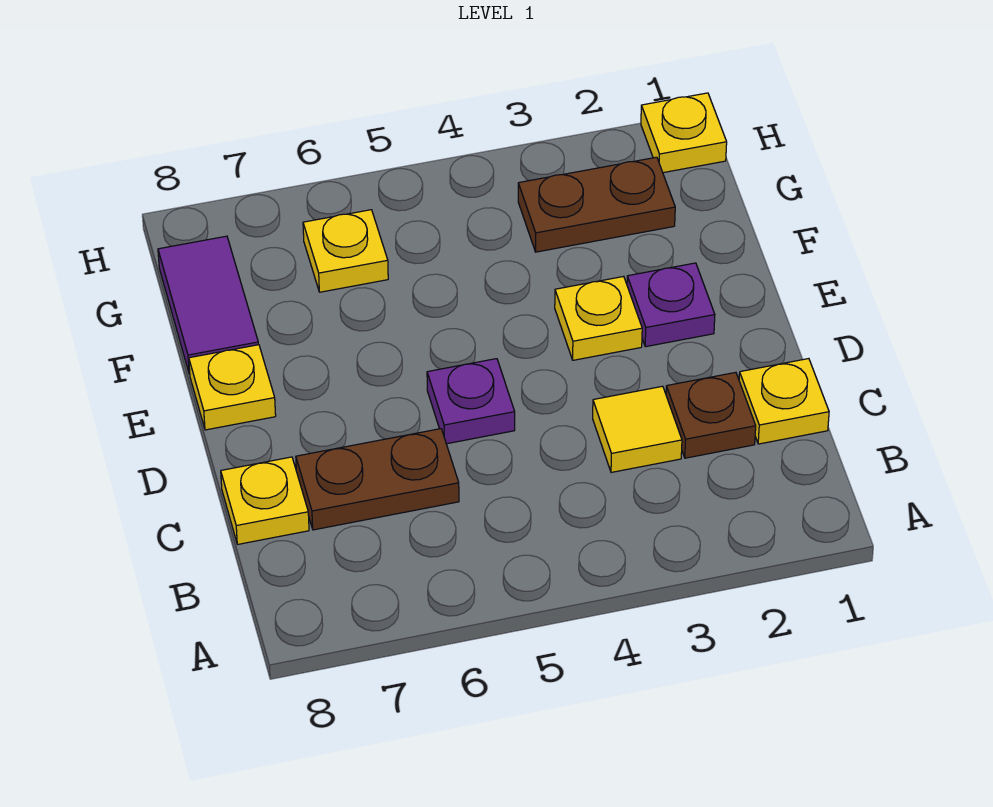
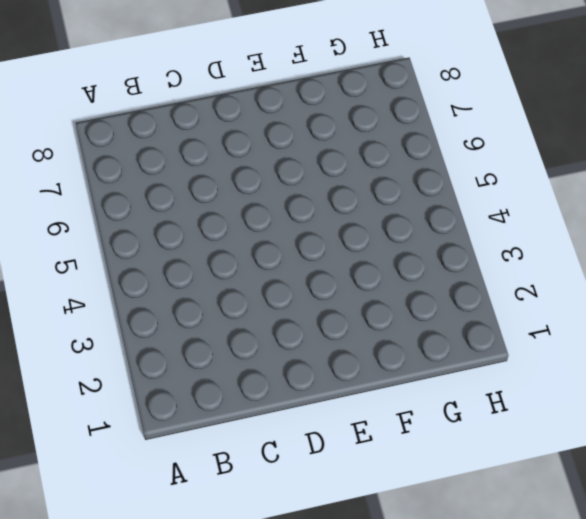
none -> yellow 1x1 plate [739,359,829,444]
none -> brown 1x1 plate [666,372,756,458]
none -> yellow 1x1 tile [593,386,682,472]

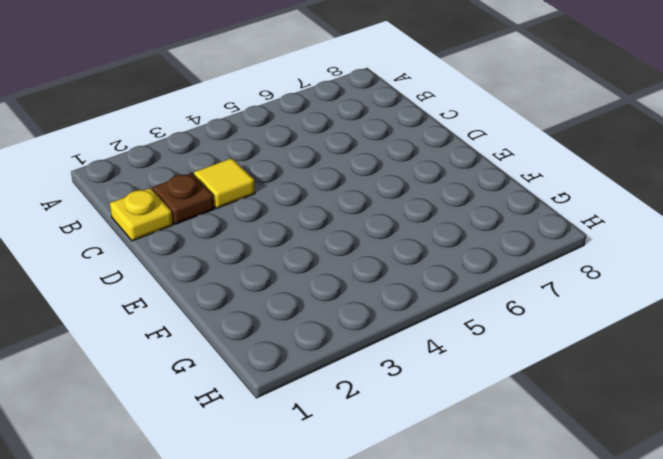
none -> brown 1x2 plate [296,429,459,530]
none -> yellow 1x1 plate [221,457,309,544]
none -> purple 1x1 plate [427,359,515,444]

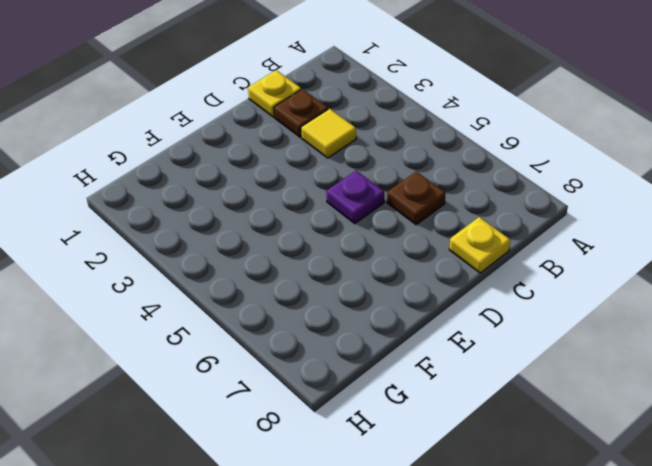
brown 1x1 plate [387,172,446,225] -> brown 1x2 plate [296,429,459,530]
none -> purple 1x1 plate [627,263,715,347]
none -> yellow 1x1 plate [555,276,642,360]
none -> yellow 1x1 plate [189,345,276,430]

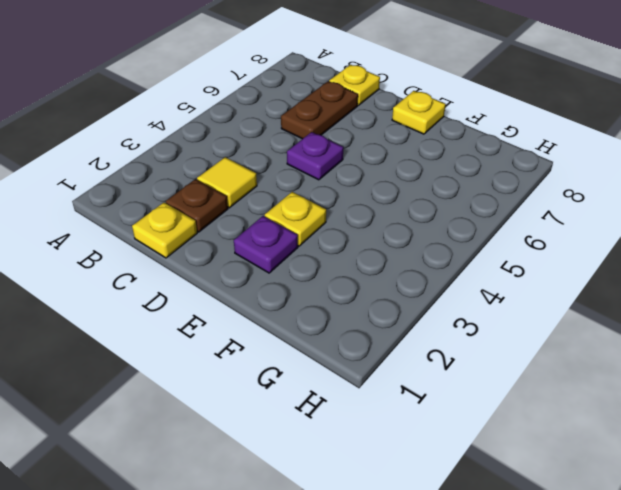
none -> purple 1x2 tile [158,236,258,374]
none -> brown 1x2 plate [518,157,675,252]
none -> yellow 1x1 plate [303,210,388,292]

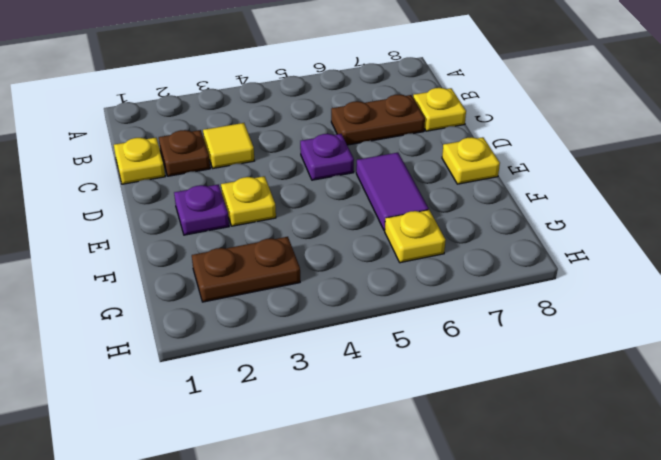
purple 1x2 tile [356,153,429,231] -> purple 1x2 tile moved to [158,236,258,374]
none -> yellow 1x1 plate [641,93,727,173]

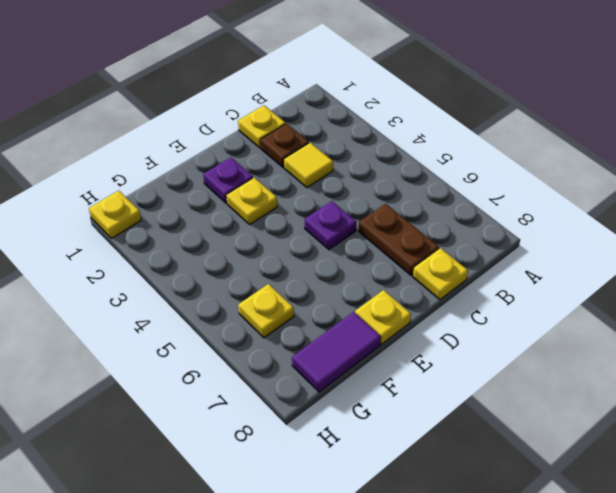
none -> brown 1x2 plate [518,157,675,252]

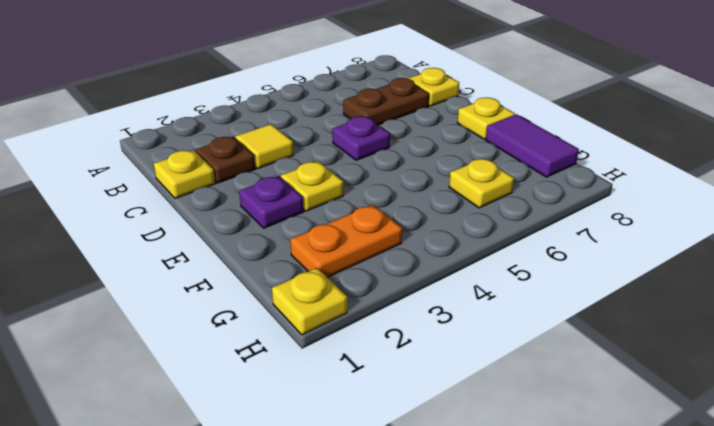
orange 1x2 plate [290,205,402,277] -> brown 1x2 plate [518,157,675,252]

